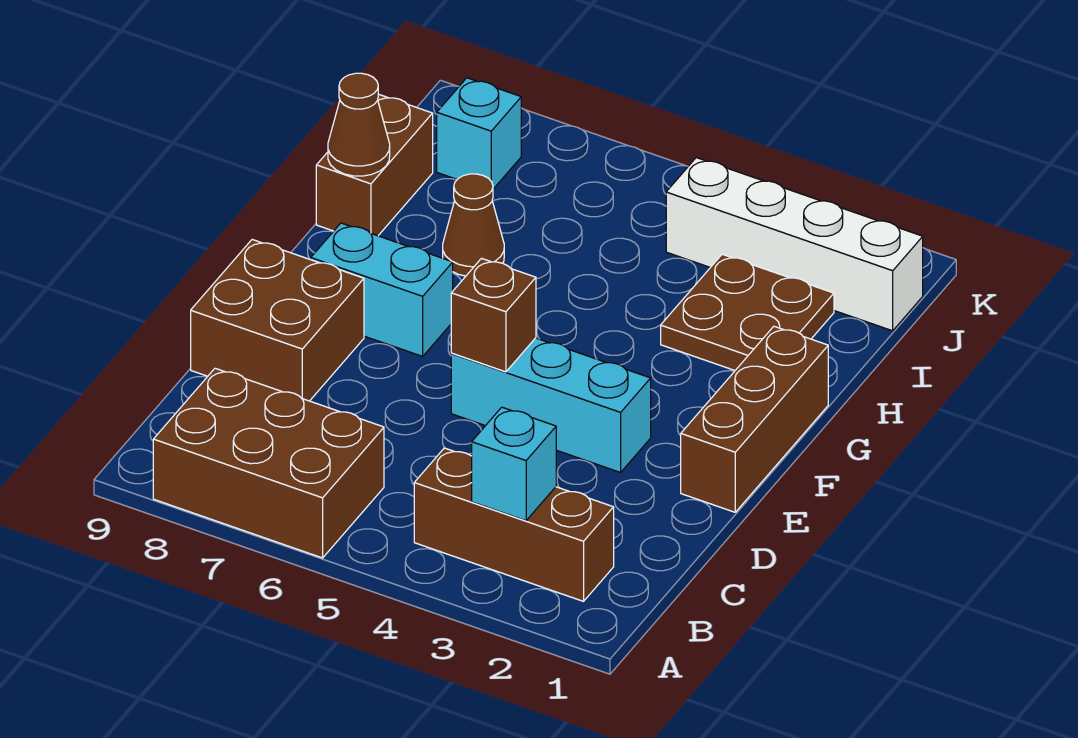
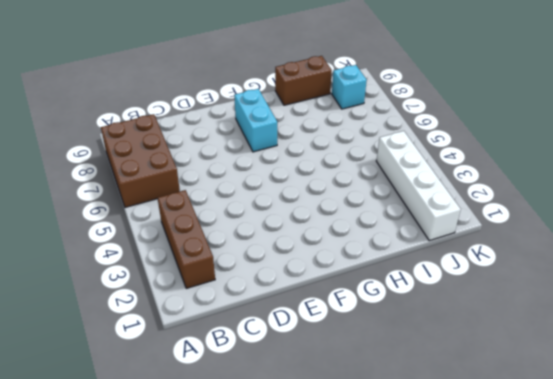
none -> brown 2x2 brick [191,240,364,401]
none -> brown 1x3 brick [681,326,828,512]
none -> cyan 1x3 brick [451,338,651,472]

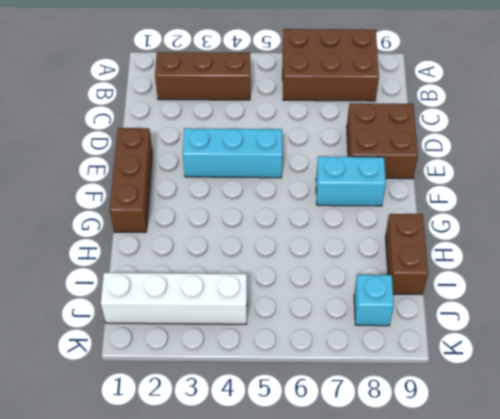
none -> brown 2x2 plate [661,254,834,370]
none -> brown 1x1 cone [443,174,504,276]
none -> cyan 1x1 brick [472,407,556,521]

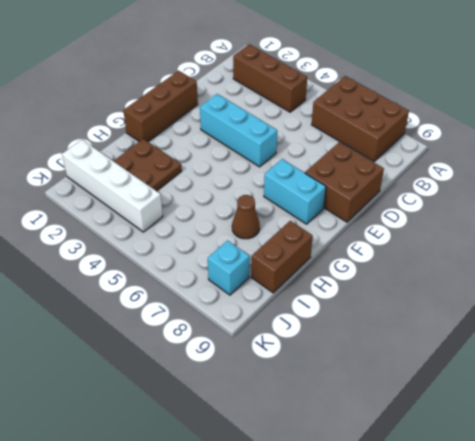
none -> cyan 1x1 brick [472,407,556,521]
none -> brown 1x1 brick [451,258,536,372]
none -> brown 1x1 cone [328,73,390,176]

